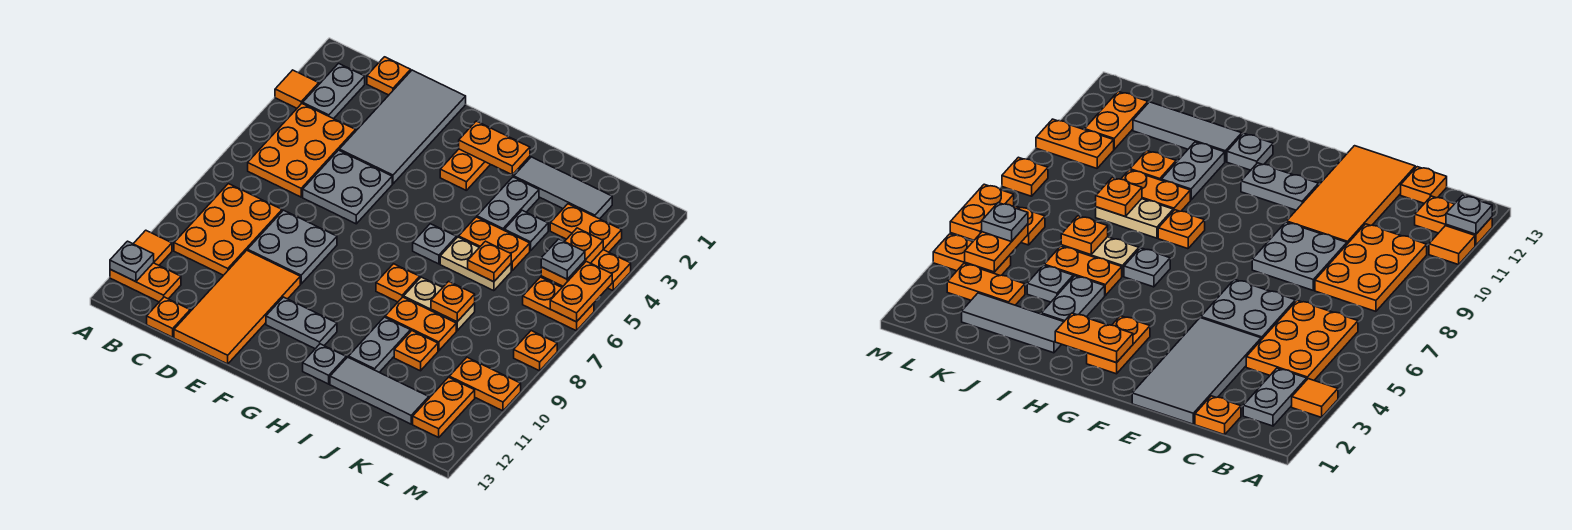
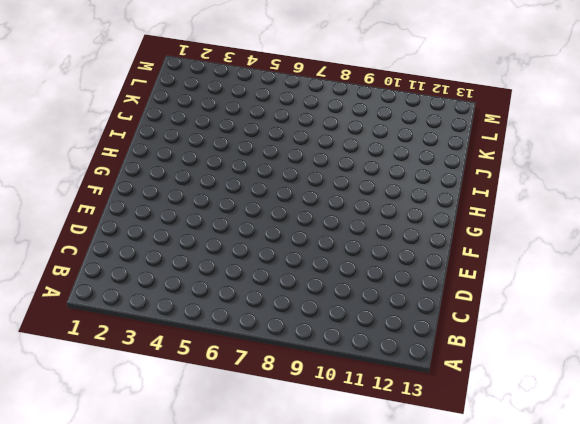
none -> orange 1x1 tile [275,70,319,108]
none -> orange 1x1 tile [133,230,172,265]
none -> orange 1x2 plate [110,263,181,302]
none -> grey 1x2 plate [303,63,365,119]

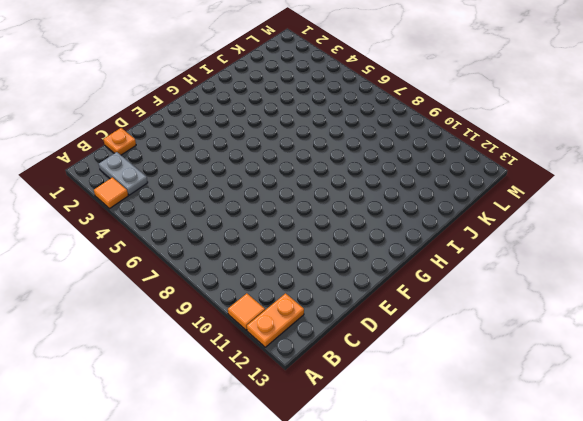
none -> orange 2x3 plate [248,104,356,197]
none -> orange 2x3 plate [174,184,282,275]
none -> orange 1x1 plate [147,297,190,337]
none -> grey 2x4 tile [339,70,466,184]

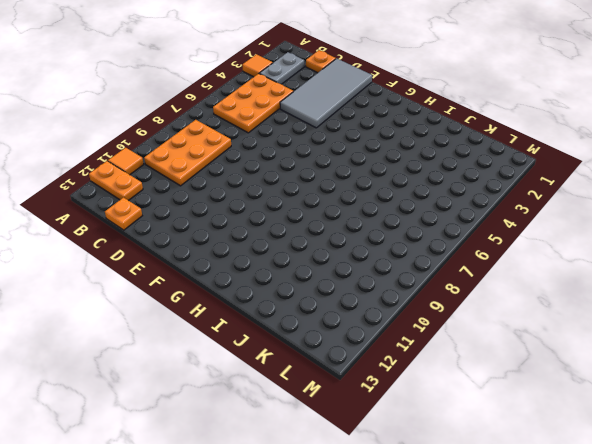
none -> grey 2x2 plate [303,150,392,224]
none -> grey 2x2 plate [248,210,337,284]
none -> orange 2x4 tile [174,250,300,364]
none -> grey 1x2 plate [266,297,337,349]

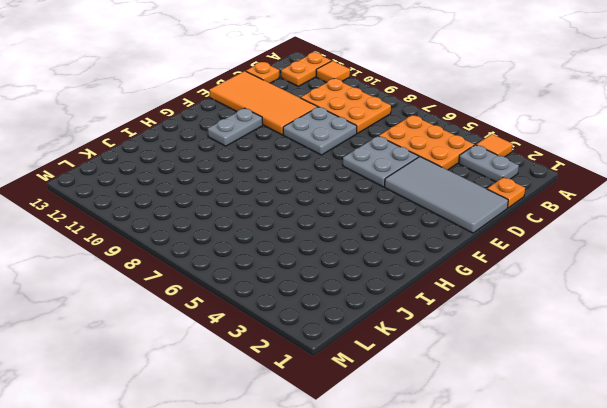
none -> orange 1x2 plate [440,149,490,190]
none -> grey 1x1 plate [413,224,456,264]
none -> orange 1x1 plate [376,264,420,302]
none -> grey 1x1 plate [303,344,346,384]

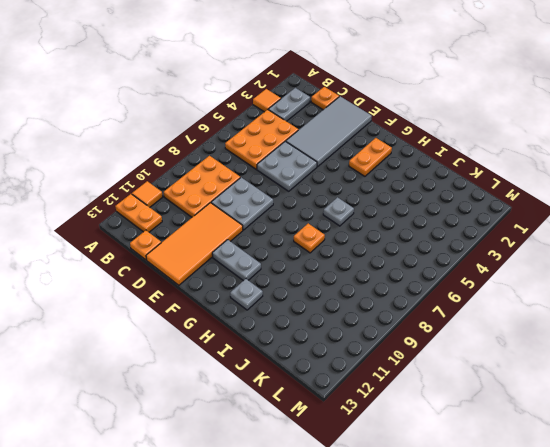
none -> grey 1x3 tile [514,157,612,219]
none -> grey 1x2 plate [477,177,539,231]
none -> orange 1x2 plate [459,217,530,270]
none -> tan 1x2 plate [440,237,511,291]

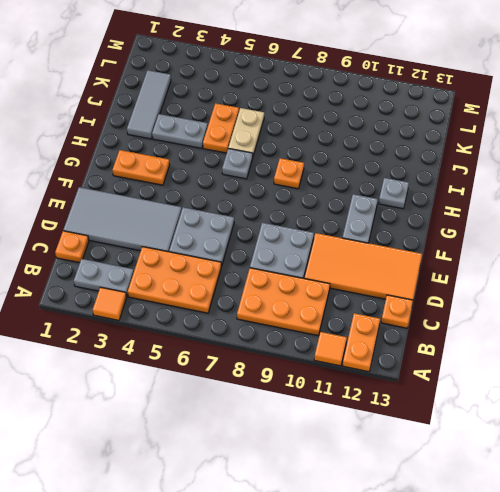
none -> tan 1x2 plate [404,277,475,331]
none -> orange 1x2 plate [385,297,456,351]
none -> grey 1x2 plate [348,317,410,372]
none -> grey 1x3 tile [330,357,429,424]

